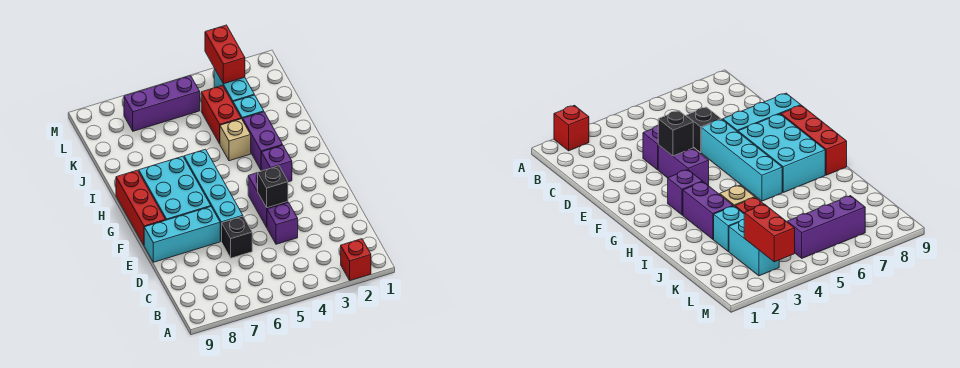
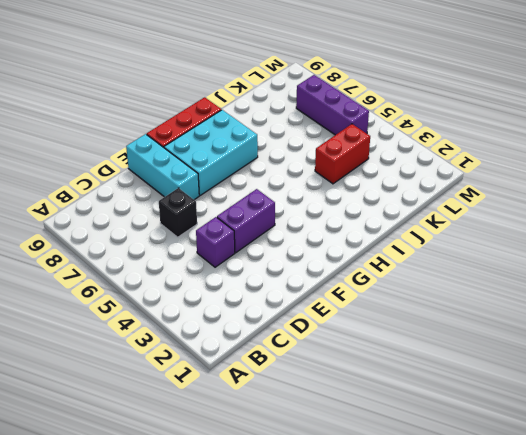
none -> red 1x1 brick [341,239,371,280]
none -> cyan 1x4 brick [184,149,243,241]
none -> purple 1x1 brick [261,145,292,182]

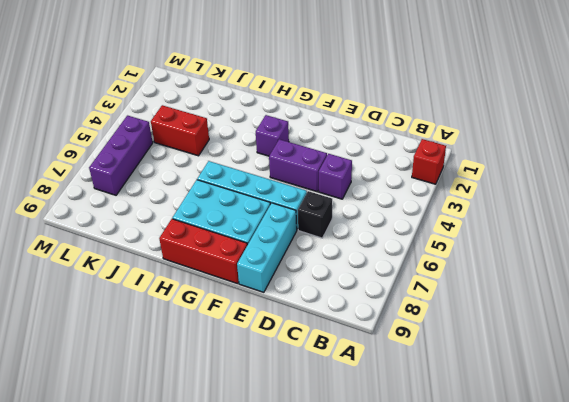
none -> purple 1x2 brick [243,112,282,170]
none -> tan 1x1 brick [220,119,251,161]
none -> cyan 1x1 brick [233,95,264,120]

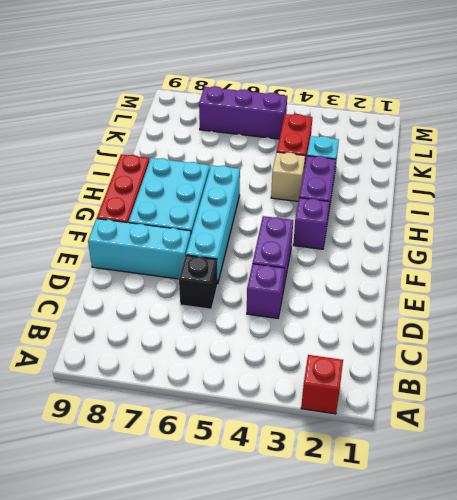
none -> cyan 1x2 brick [214,69,254,102]
none -> black 1x1 brick [258,166,288,208]
none -> red 1x2 brick [205,25,245,84]

